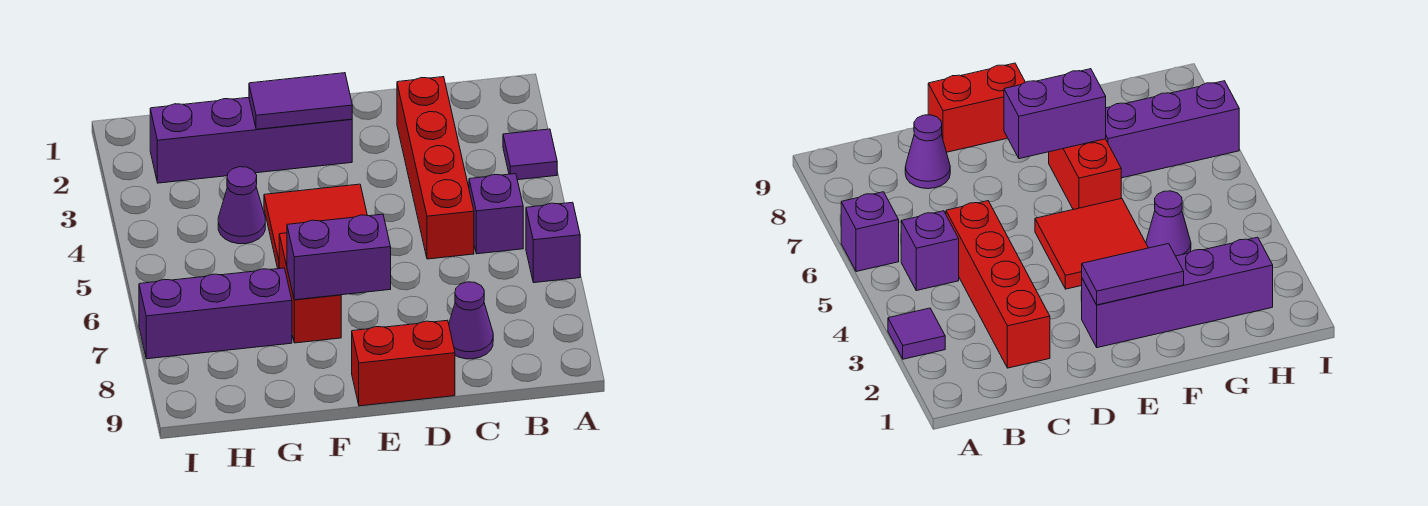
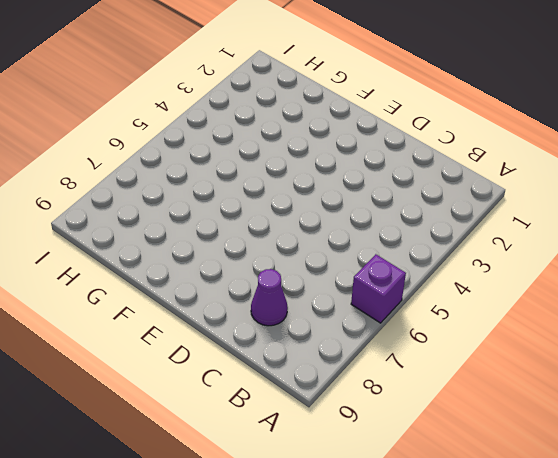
none -> purple 1x1 tile [503,129,557,180]
none -> purple 1x1 brick [469,174,523,254]
none -> red 1x4 brick [397,77,474,259]

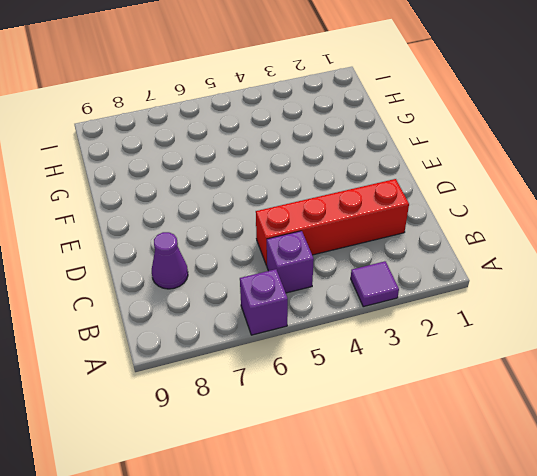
none -> red 1x2 brick [352,320,455,406]
none -> purple 1x4 brick [150,97,352,183]
none -> red 2x2 tile [264,184,367,269]

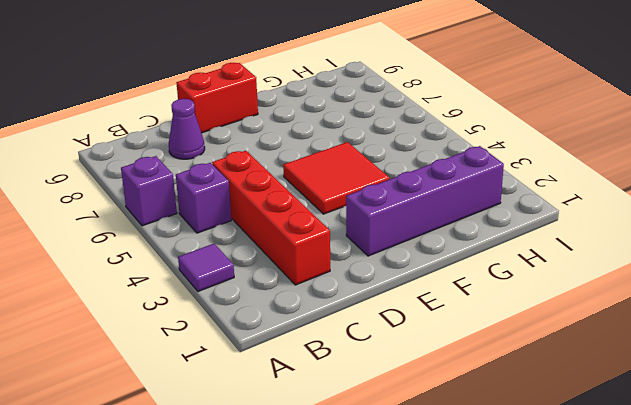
none -> red 1x2 brick [279,233,341,343]
none -> purple 1x1 cone [218,167,265,244]
none -> purple 1x3 brick [139,268,292,359]

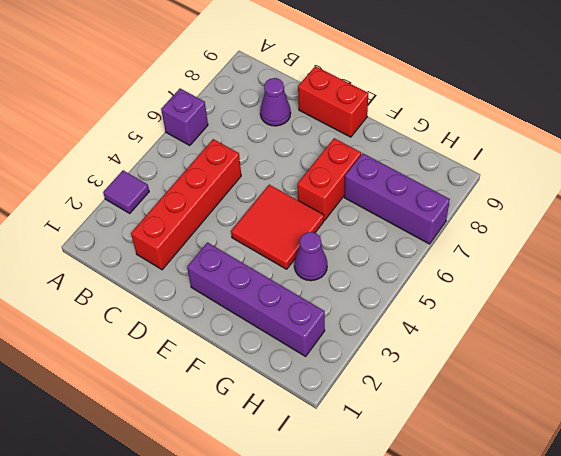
none -> purple 1x1 brick [469,174,523,254]
none -> purple 1x2 tile [249,73,352,129]
none -> purple 1x2 brick [287,214,391,300]

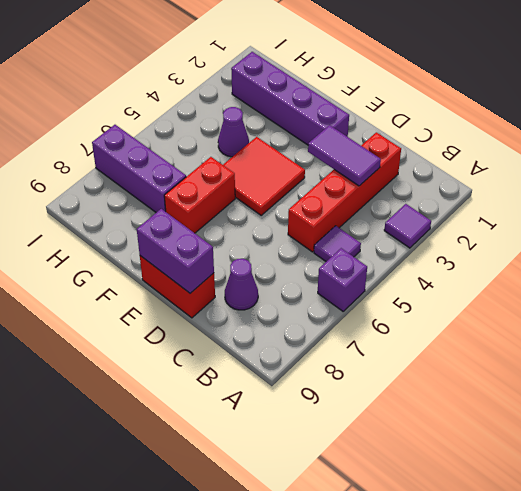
purple 1x1 tile [314,226,361,261] -> purple 1x1 brick [469,174,523,254]
purple 1x2 tile [308,125,381,186] -> purple 1x2 tile moved to [249,73,352,129]
purple 1x2 brick [137,209,214,293] -> purple 1x2 brick moved to [287,214,391,300]

